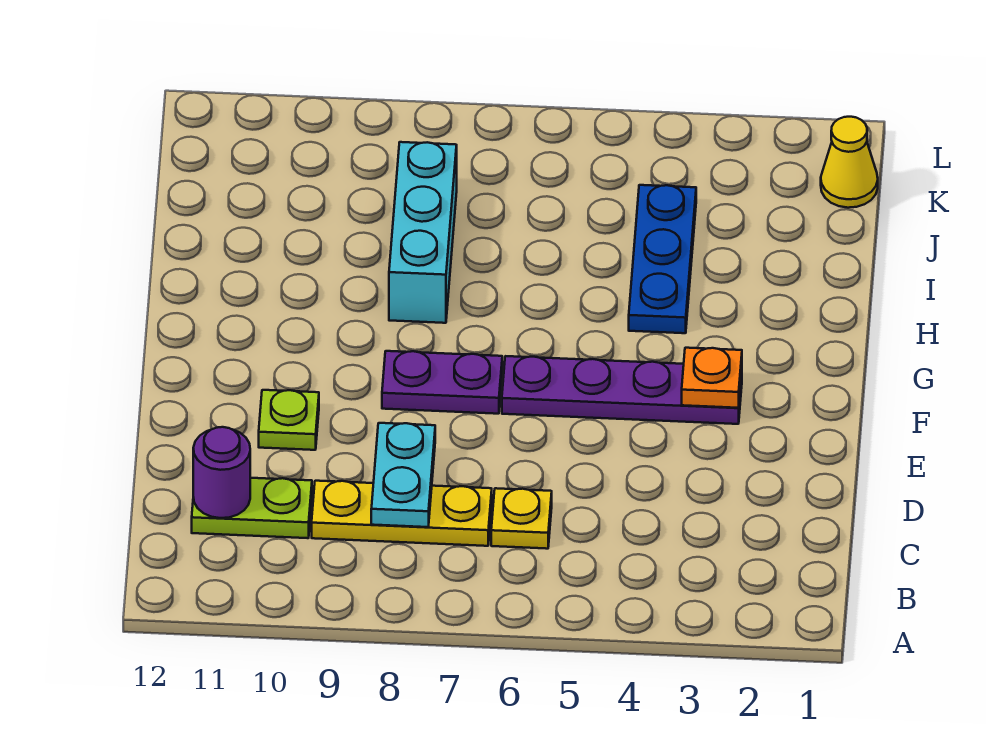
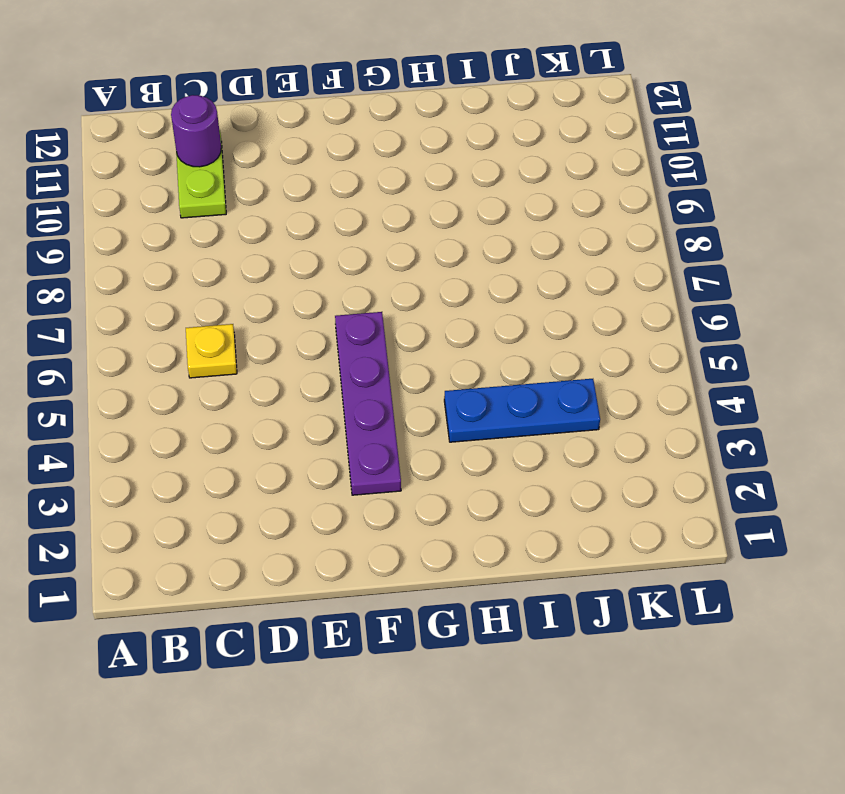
none -> yellow 1x3 plate [312,481,492,546]
none -> lime 1x1 plate [259,390,319,450]
none -> purple 1x2 plate [382,351,502,414]

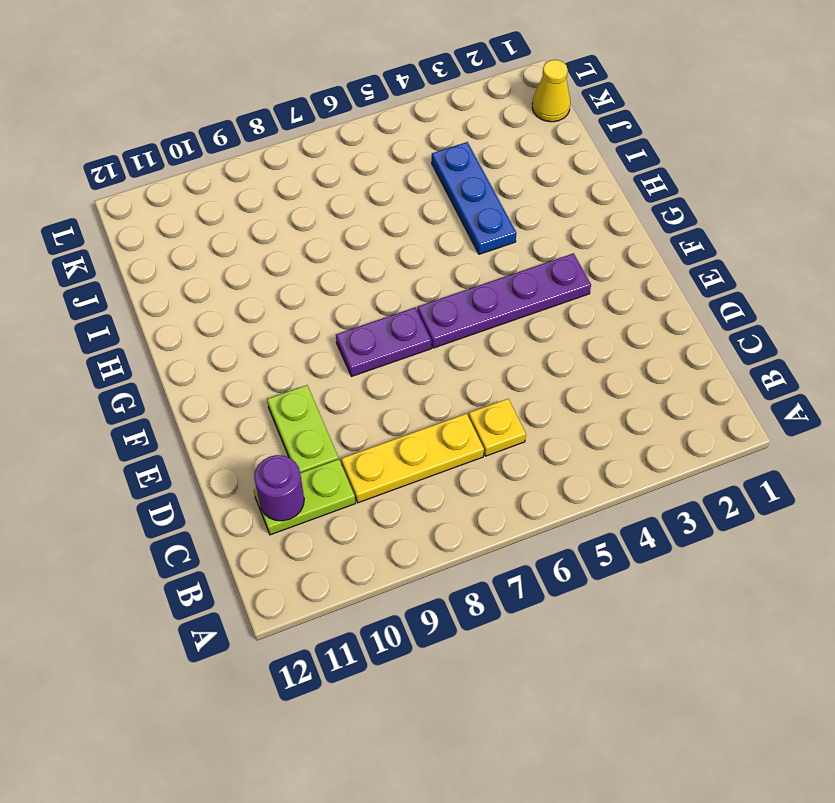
lime 1x2 plate [267,385,338,473] -> lime 1x1 plate [259,390,319,450]
none -> cyan 1x3 brick [389,142,457,323]
none -> cyan 1x2 plate [371,423,435,527]
none -> orange 1x1 plate [682,348,742,408]

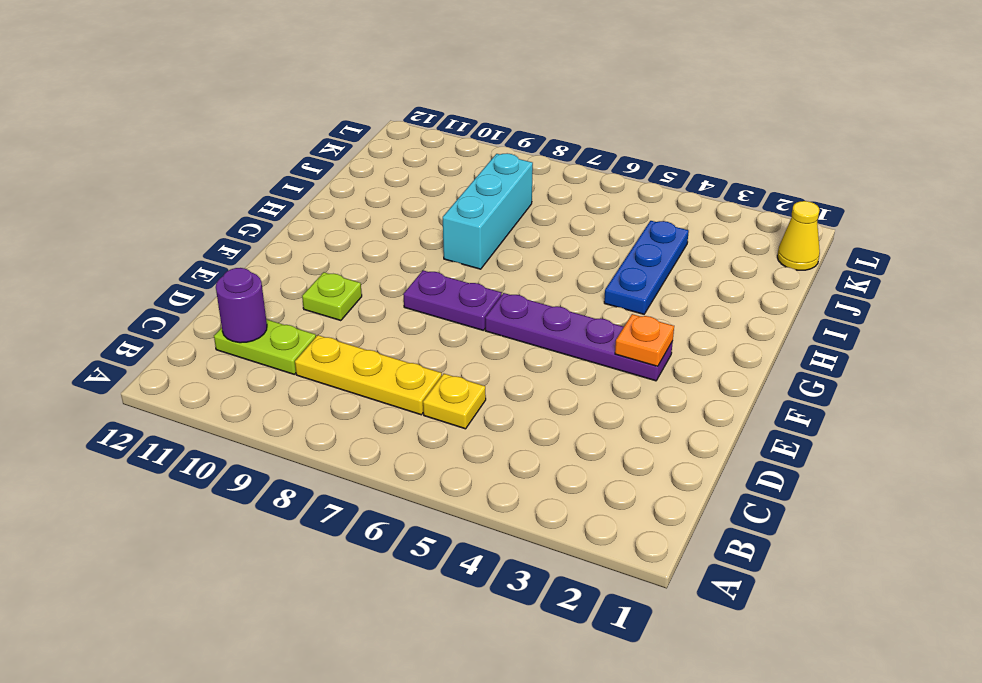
none -> cyan 1x2 plate [371,423,435,527]

